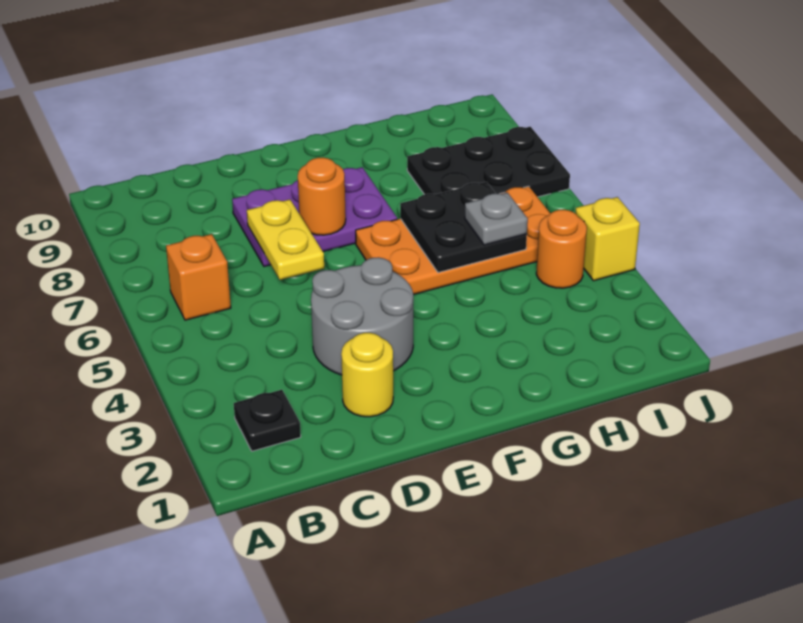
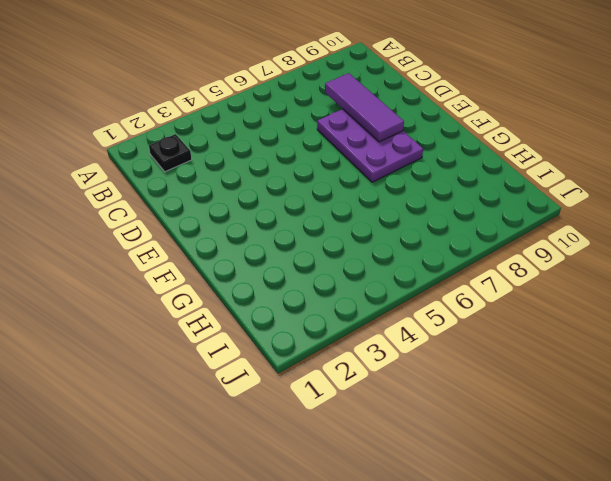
purple 1x3 tile [325,73,404,142] -> none
none -> orange 1x1 brick [166,234,231,320]
none -> yellow 1x1 round brick [341,333,393,417]
none -> grey 2x2 round brick [311,257,414,375]

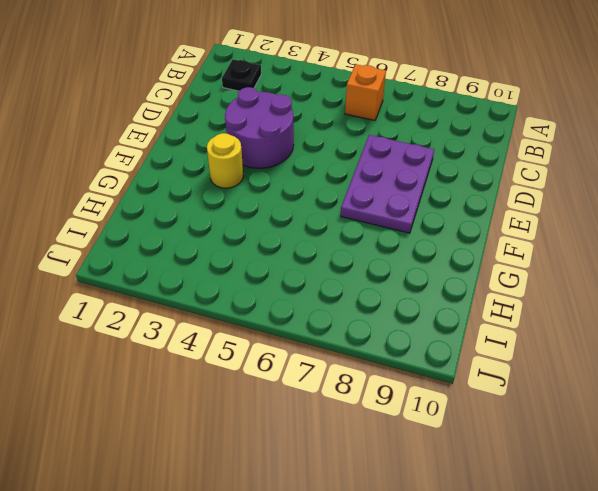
purple 2x2 round brick [225,87,294,168] -> grey 2x2 round brick [311,257,414,375]
yellow 1x1 round brick [207,133,243,188] -> yellow 1x1 round brick moved to [341,333,393,417]
none -> orange 2x4 plate [356,186,551,295]
none -> black 2x3 plate [407,127,570,197]
none -> orange 1x1 round brick [536,210,587,288]

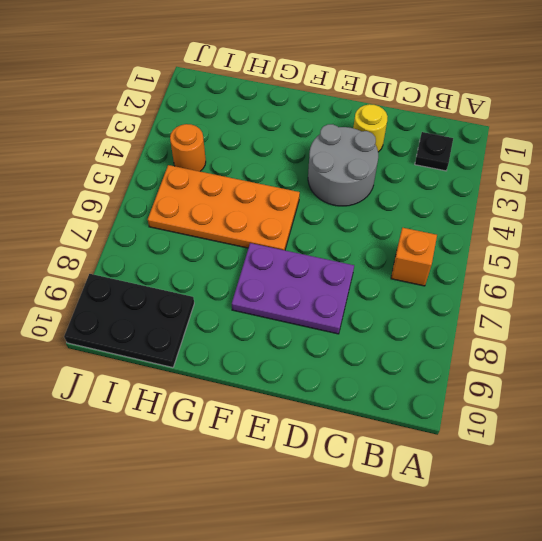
black 2x3 plate [64,274,194,368] -> black 2x3 plate moved to [407,127,570,197]
none -> yellow 1x1 brick [575,197,640,281]
none -> yellow 1x2 plate [247,199,324,280]
none -> orange 1x1 round brick [298,158,346,235]

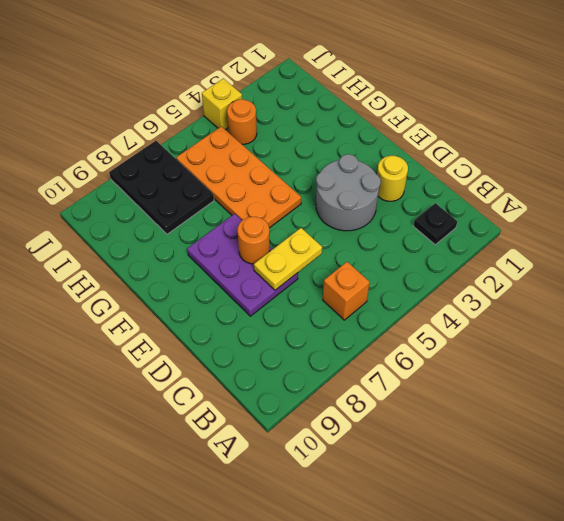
none -> black 2x2 plate [400,182,527,273]
none -> grey 1x1 plate [465,193,528,245]

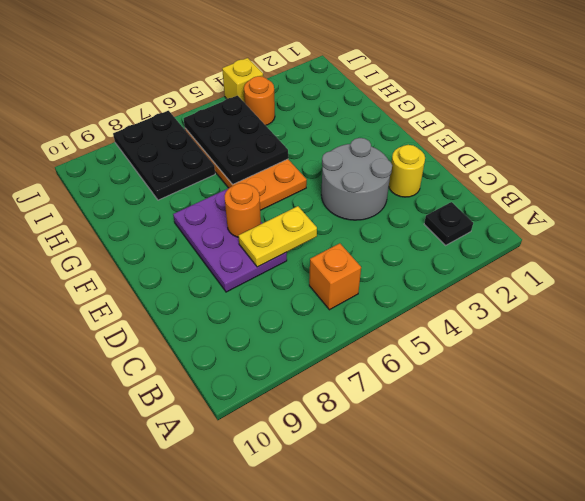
black 2x3 plate [184,95,288,184] -> black 2x2 plate [400,182,527,273]
none -> grey 1x1 plate [465,193,528,245]

